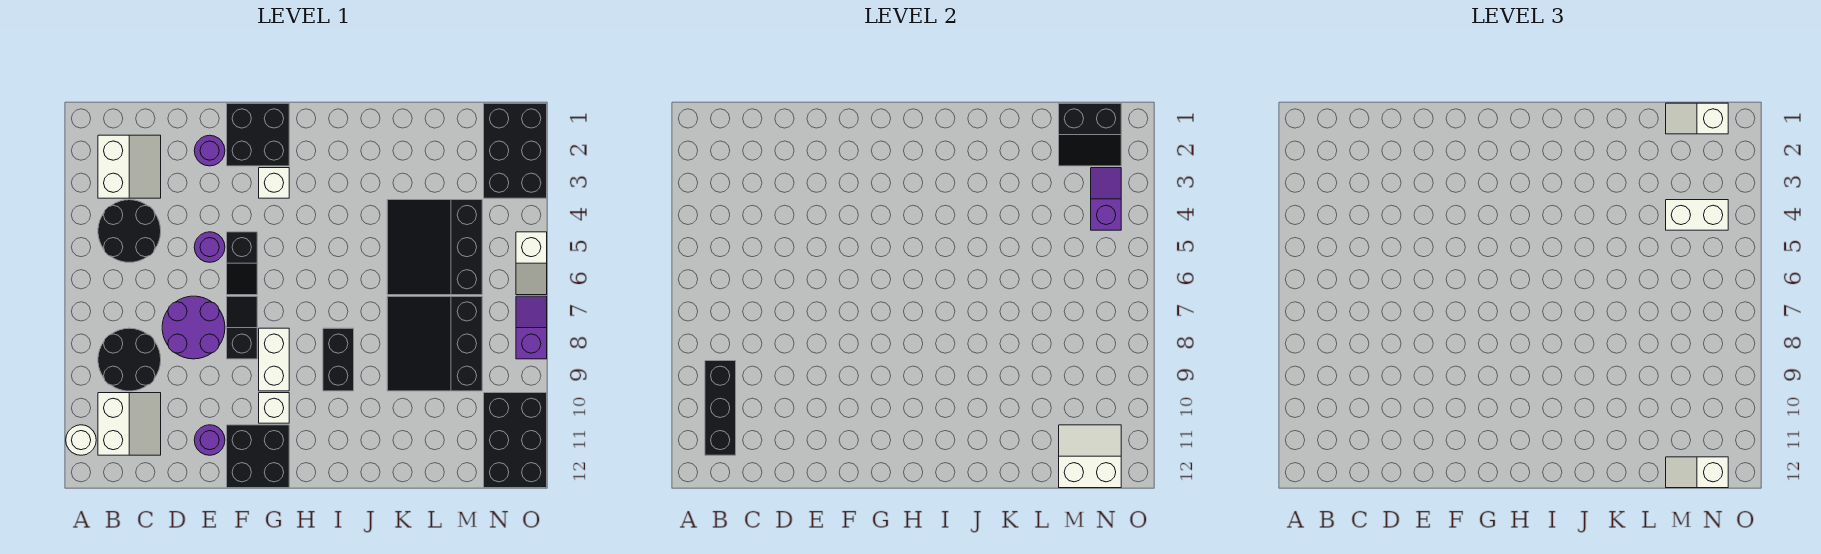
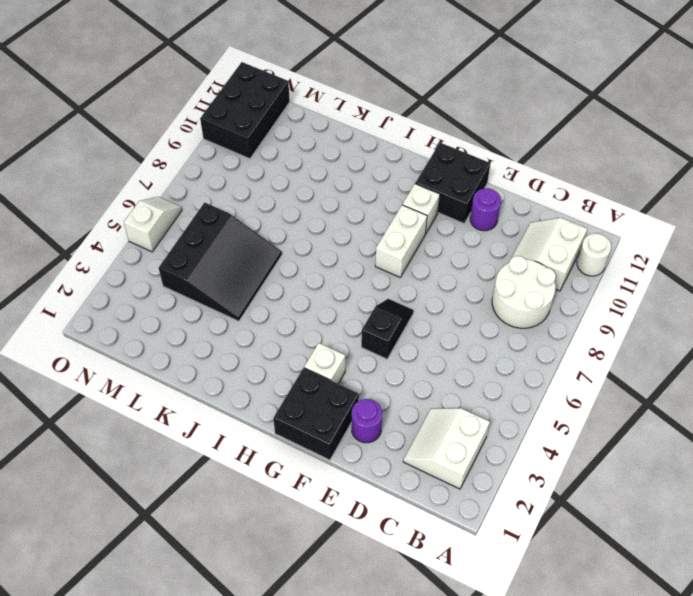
white 2x2 round brick [492,256,556,328] -> black 2x2 round brick [98,328,161,391]
none -> black 2x2 round brick [98,200,161,262]
none -> purple 2x2 round brick [162,296,225,359]
none -> purple 1x1 round brick [194,232,225,262]
none -> black 1x2 slope [227,296,257,359]

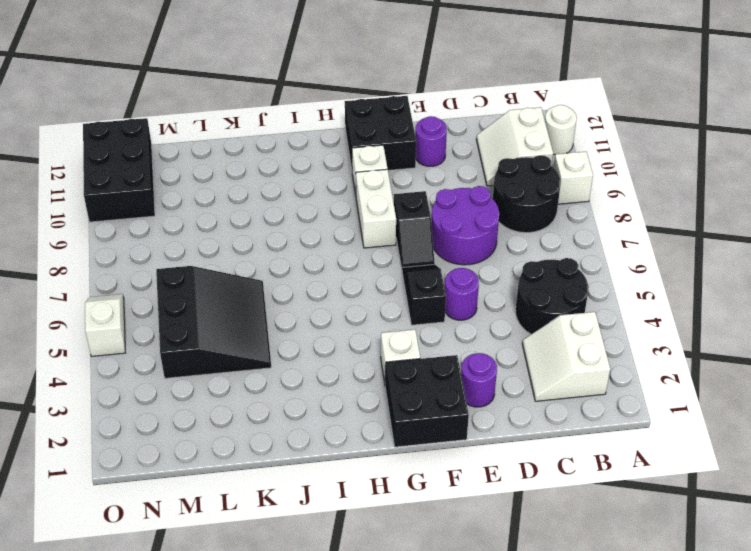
white 1x1 brick [554,152,593,204] -> none
none -> black 1x2 brick [323,328,354,391]
none -> black 3x3 slope [387,296,482,391]
none -> black 2x3 brick [484,103,547,198]
none -> purple 1x2 slope [516,296,547,359]

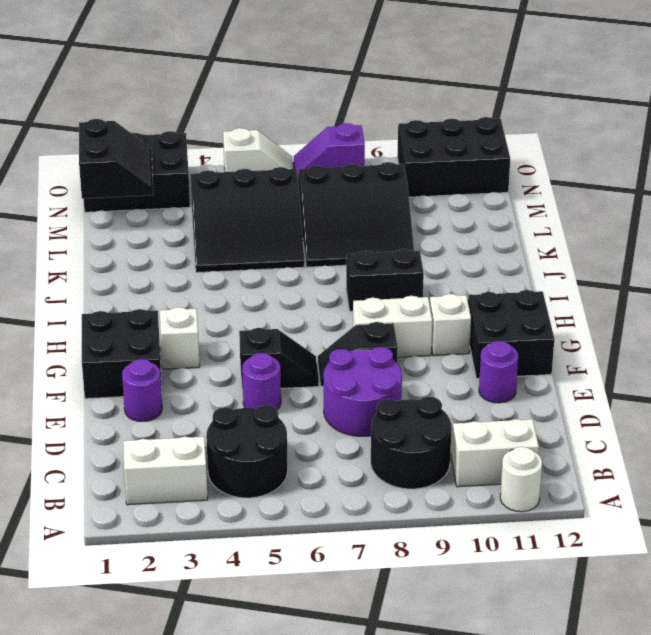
none -> black 1x3 brick [705,361,736,455]
none -> white 2x2 slope [1059,425,1121,488]
none -> purple 1x2 slope [1091,168,1121,230]
none -> white 1x2 slope [1666,103,1728,134]

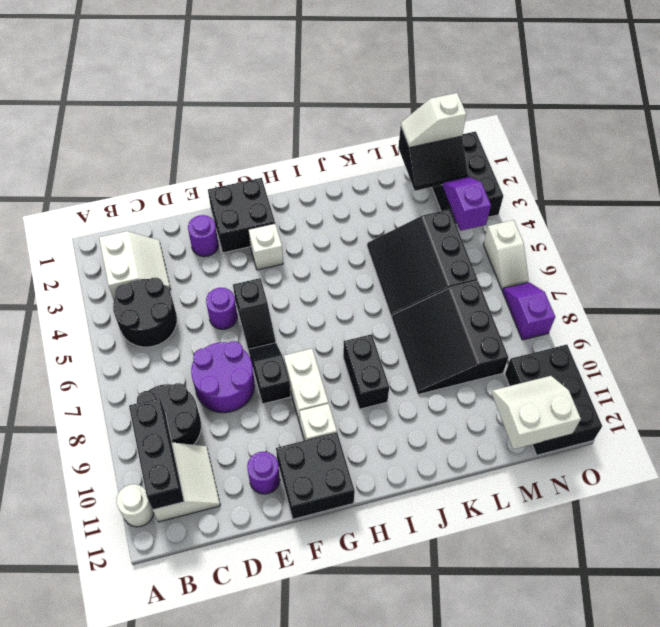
none -> white 1x2 brick [1666,200,1728,230]
none -> white 1x2 slope [1666,457,1728,488]

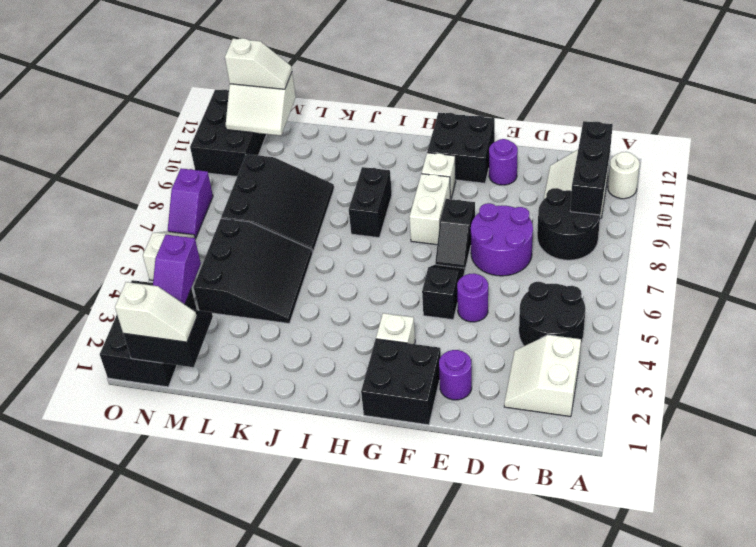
none -> white 1x2 brick [1666,200,1728,230]

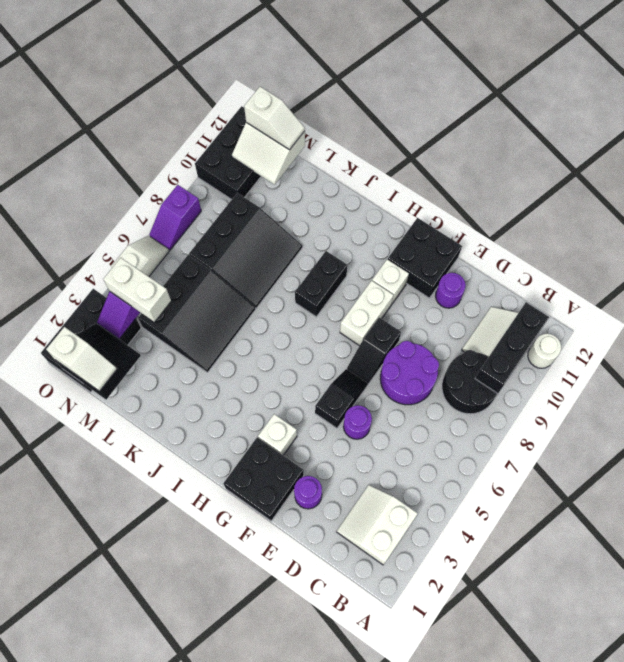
none -> black 2x2 round brick [98,200,161,262]

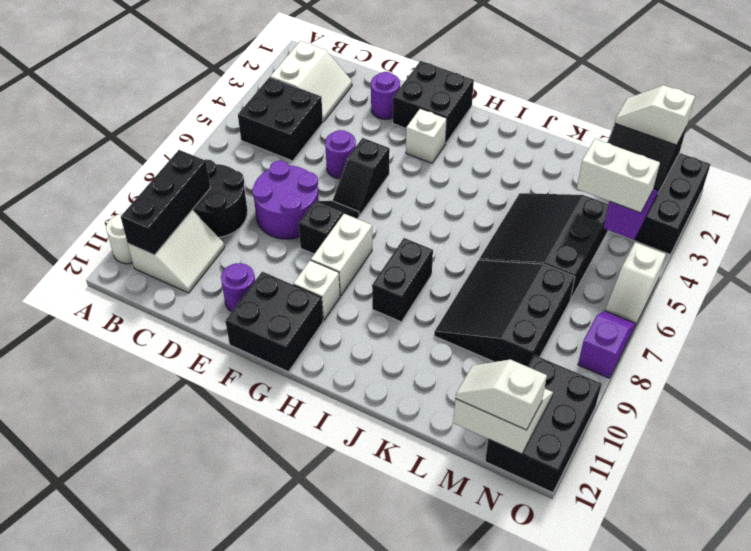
black 2x2 brick [238,77,323,161] -> black 2x2 round brick [98,200,161,262]

